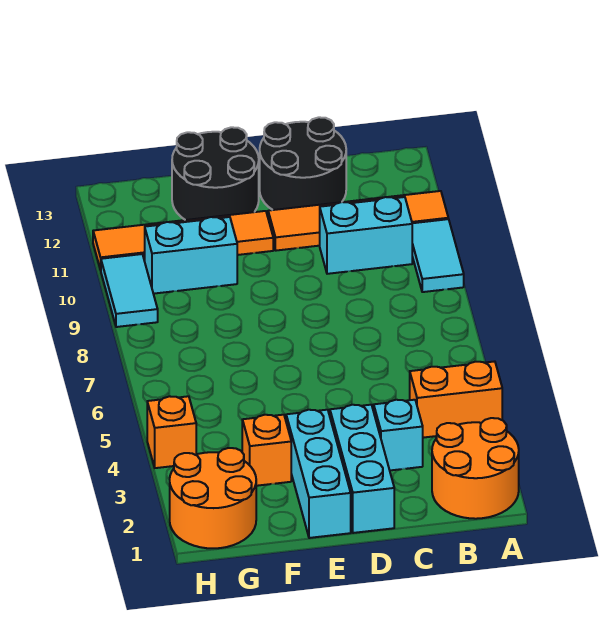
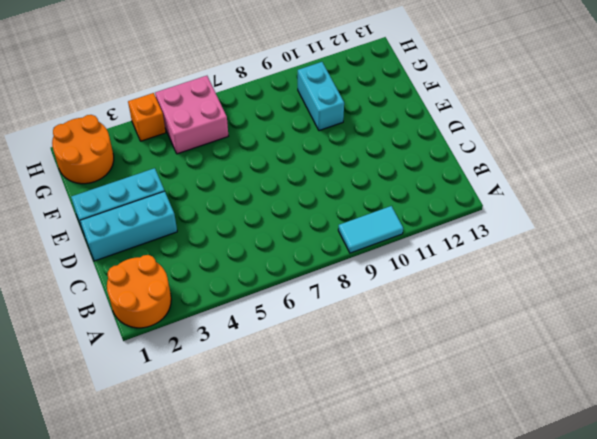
pink 2x2 brick [155,76,228,154] -> none
none -> orange 1x2 brick [410,361,502,438]
none -> orange 1x4 tile [268,191,448,251]
none -> cyan 1x2 brick [320,197,412,274]

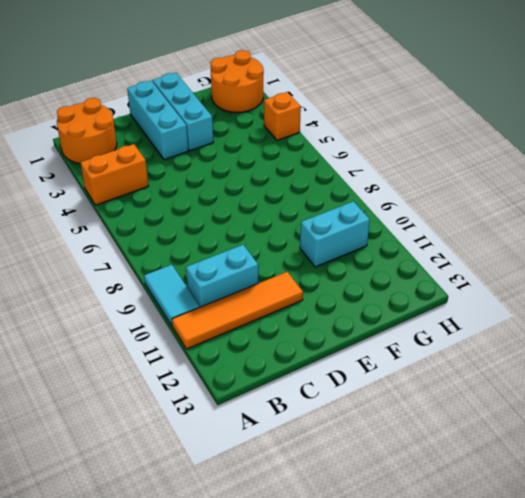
none -> cyan 1x1 brick [374,400,423,470]
none -> black 2x2 round brick [260,117,346,210]
none -> orange 1x4 tile [93,211,273,270]

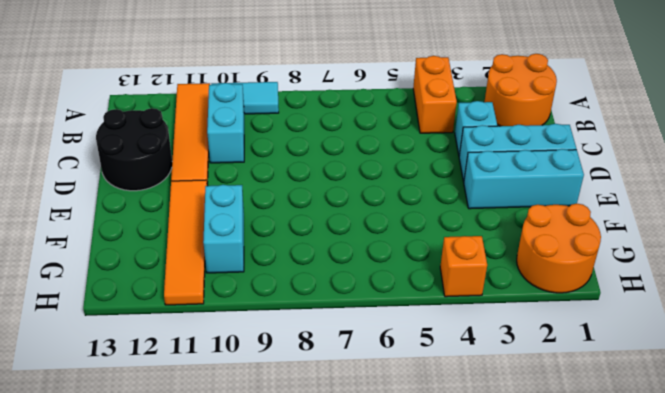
none -> black 2x2 round brick [172,127,259,220]
none -> orange 1x1 brick [242,415,291,486]
none -> cyan 1x2 tile [101,254,158,327]

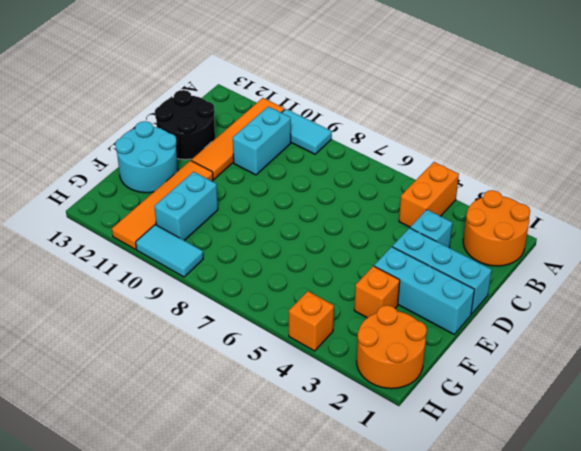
cyan 2x2 round brick [115,121,178,193] -> black 2x2 round brick [172,127,259,220]

